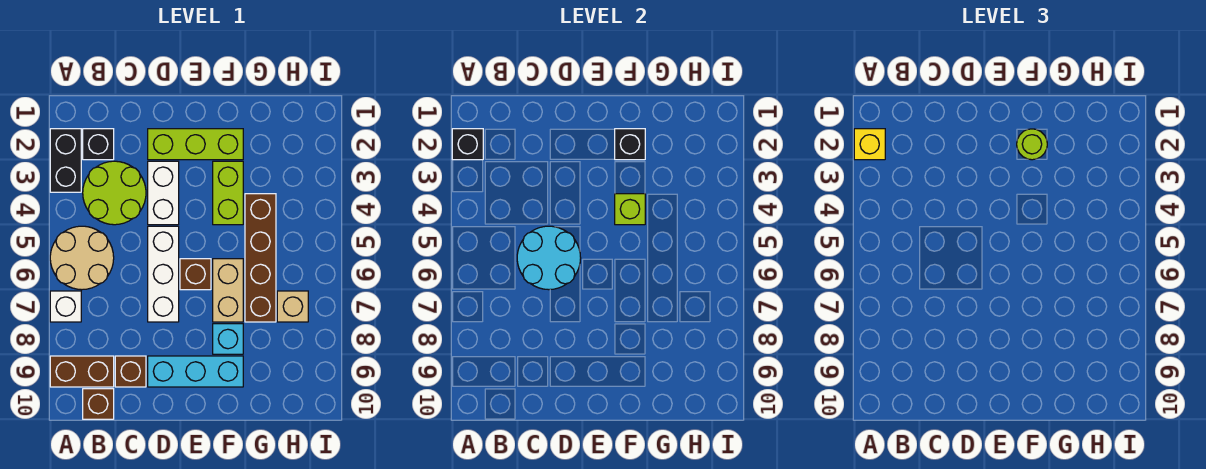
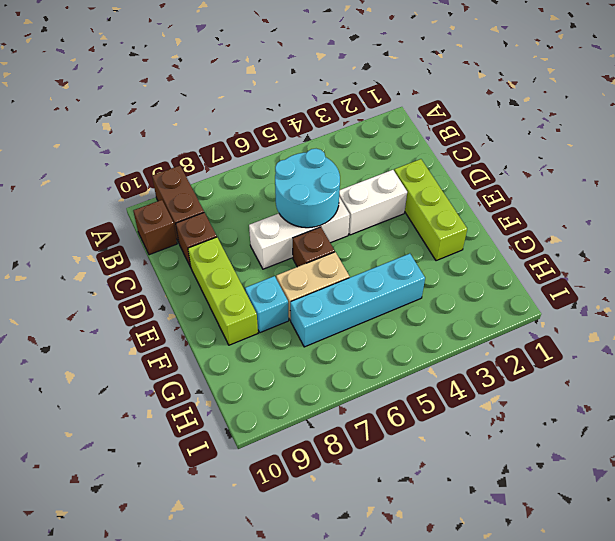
lime 1x3 brick [188,237,258,345] -> cyan 1x3 brick [148,356,243,387]
cyan 1x4 brick [290,254,425,347] -> brown 1x4 brick [245,194,276,322]
none -> black 1x2 brick [50,129,81,192]
none -> tan 2x2 round brick [50,226,114,290]
none -> white 1x1 brick [50,291,81,322]

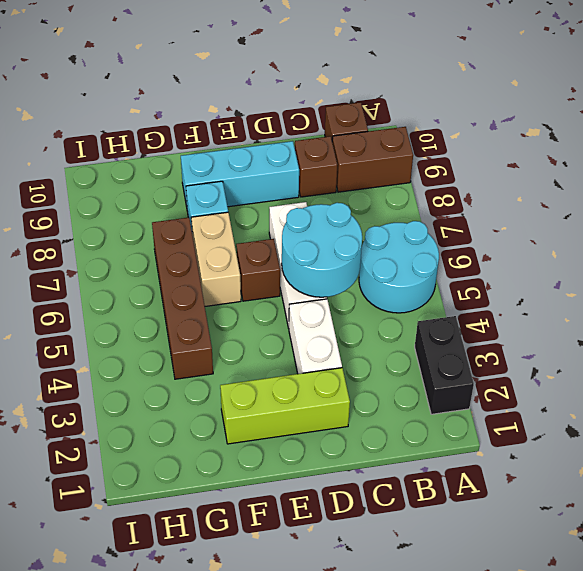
cyan 2x2 round brick [359,221,439,313] -> tan 2x2 round brick [50,226,114,290]
none -> white 1x1 brick [50,291,81,322]
none -> black 1x1 brick [83,129,114,160]
none -> lime 2x2 round brick [83,161,146,225]

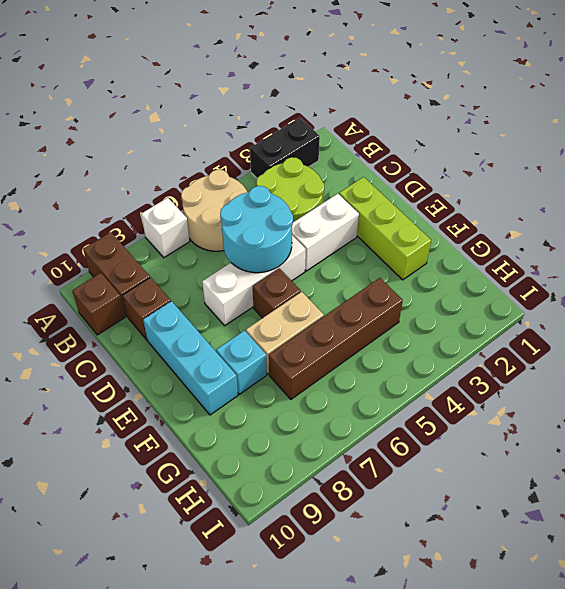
none -> black 1x1 brick [83,129,114,160]
none -> lime 1x2 brick [213,161,243,225]
none -> tan 1x1 brick [277,291,308,322]

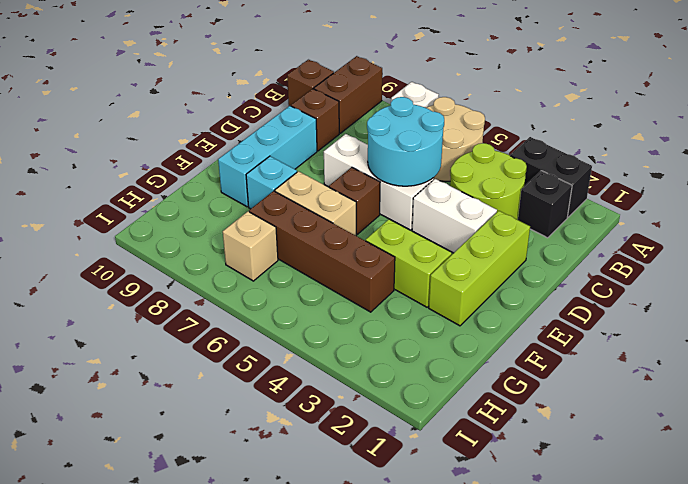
none -> black 1x1 brick [452,129,483,160]
none -> black 1x1 brick [615,129,645,160]
none -> lime 1x1 brick [615,194,645,225]

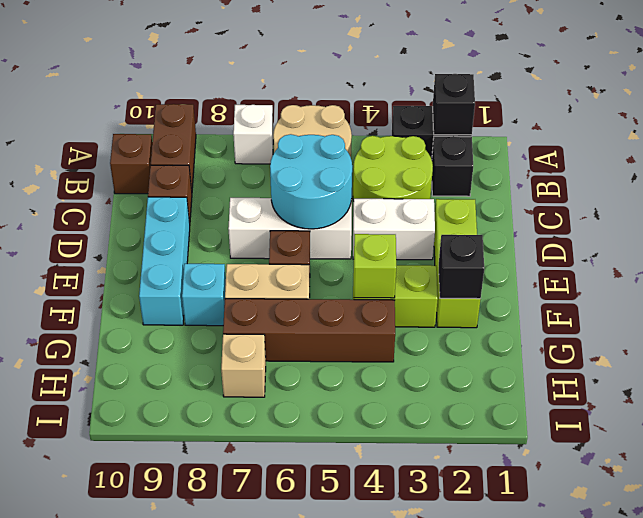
none -> yellow 1x1 brick [854,129,885,160]
none -> lime 1x1 round brick [1017,129,1047,160]

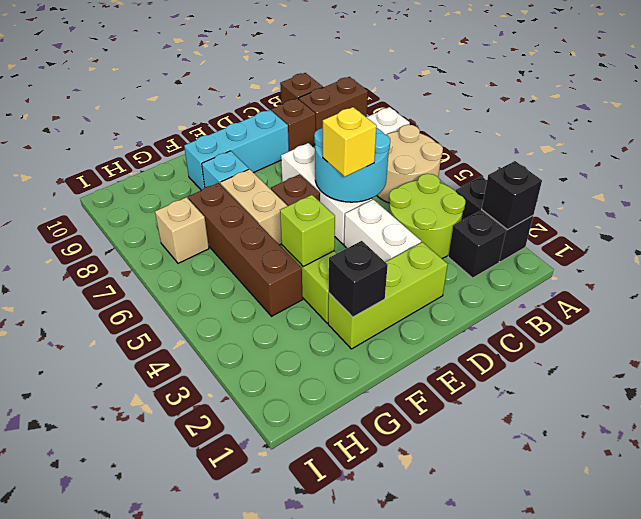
yellow 1x1 brick [323,107,377,177] -> yellow 1x1 brick moved to [854,129,885,160]
none -> lime 1x1 round brick [1017,129,1047,160]

